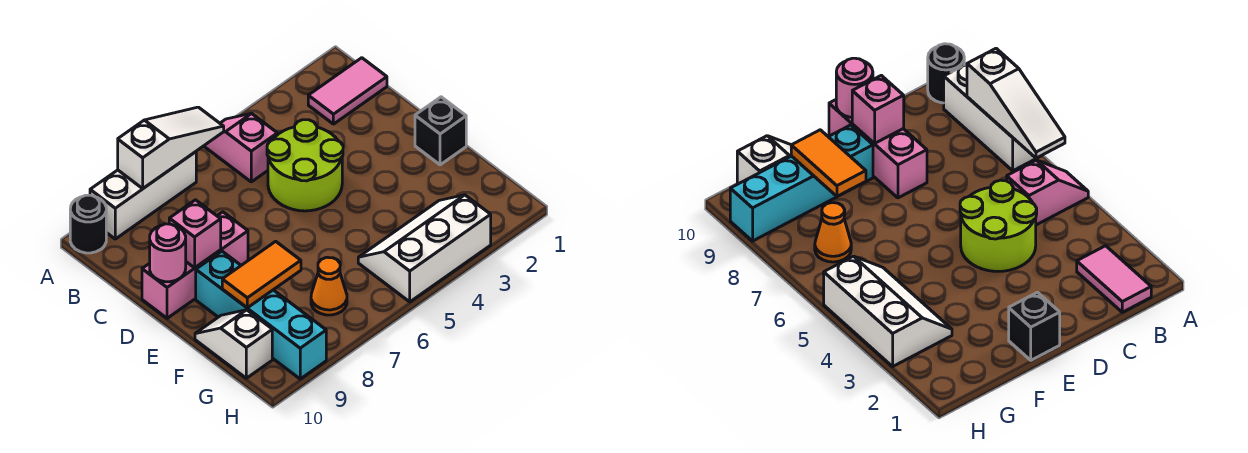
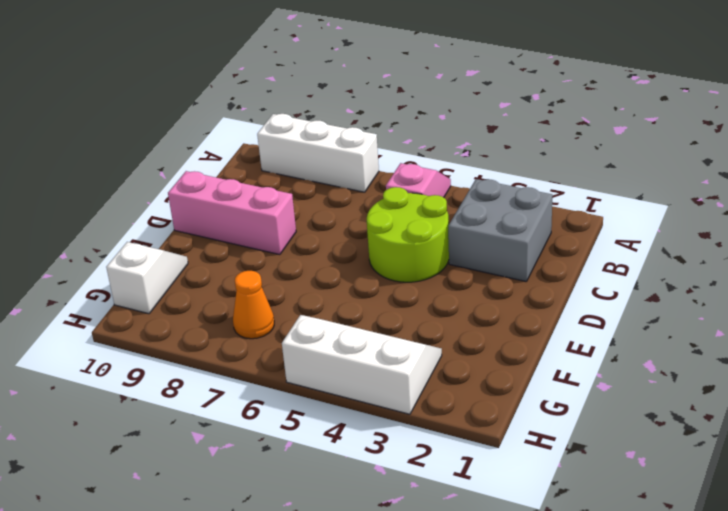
grey 2x2 brick [448,179,552,282] -> pink 1x2 tile [308,58,387,124]
none -> black 1x1 round brick [70,195,106,253]
none -> black 1x1 brick [415,97,466,165]
none -> cyan 1x4 brick [196,251,326,379]

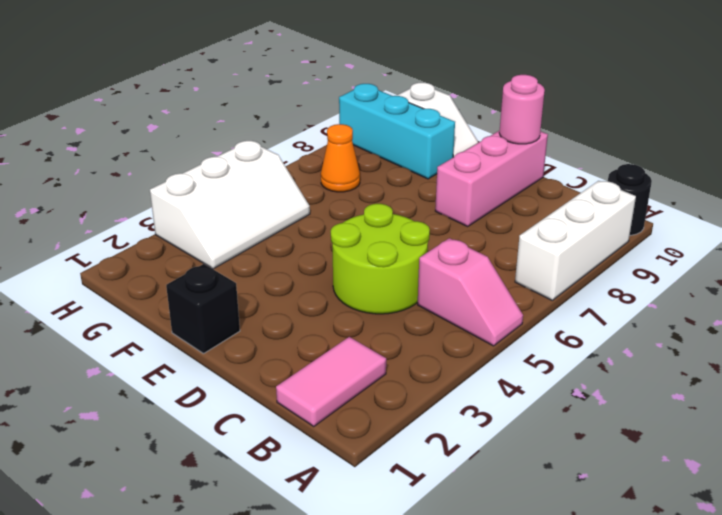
cyan 1x3 brick [339,84,455,179] -> cyan 1x4 brick [196,251,326,379]
none -> white 1x3 slope [118,107,224,188]
none -> pink 1x1 brick [169,200,221,268]
none -> orange 1x2 tile [222,241,301,308]

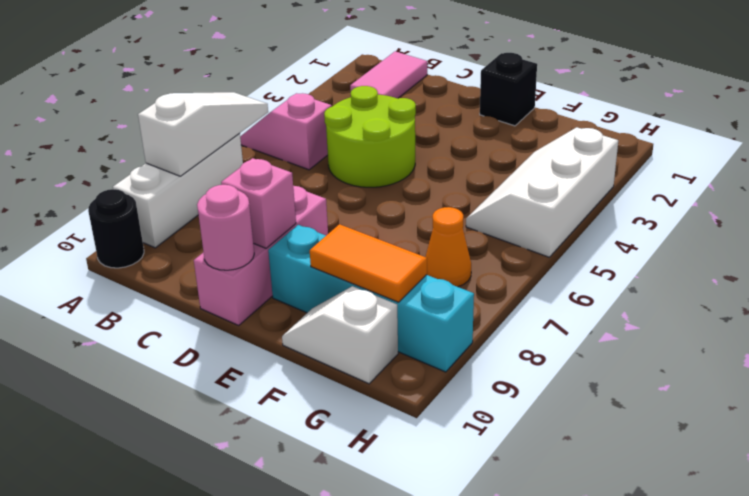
orange 1x2 tile [310,224,427,302] -> orange 1x2 tile turned to [222,241,301,308]

